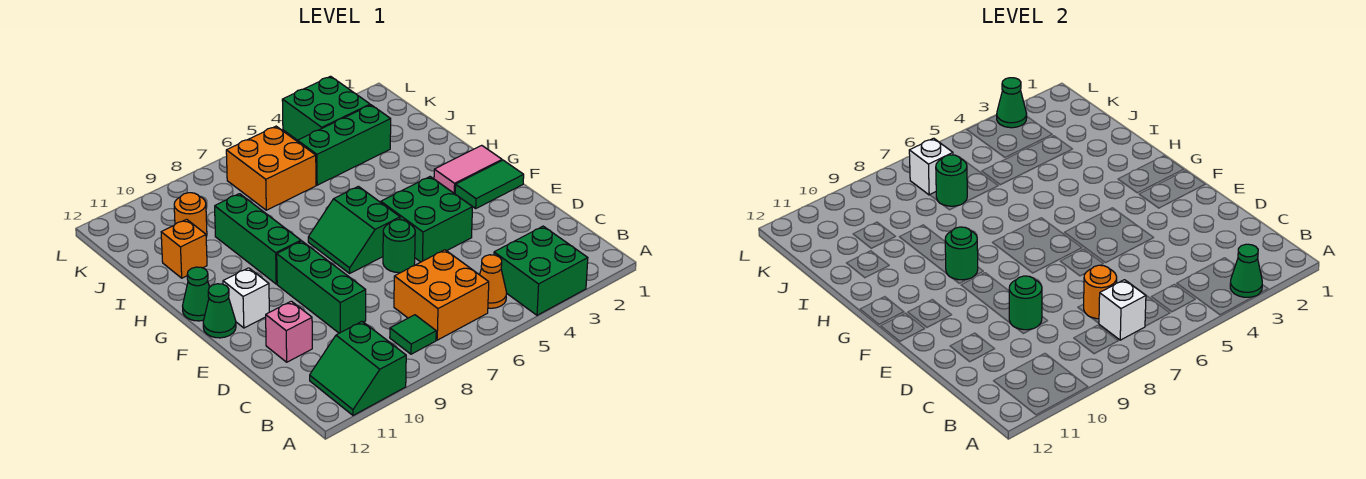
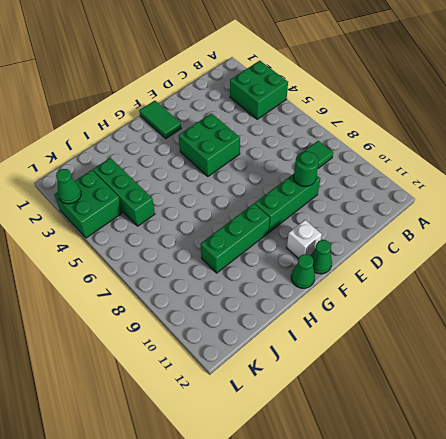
none -> green 2x2 slope [310,321,406,415]
none -> orange 1x1 cone [480,255,507,308]
none -> orange 2x2 brick [394,250,489,340]

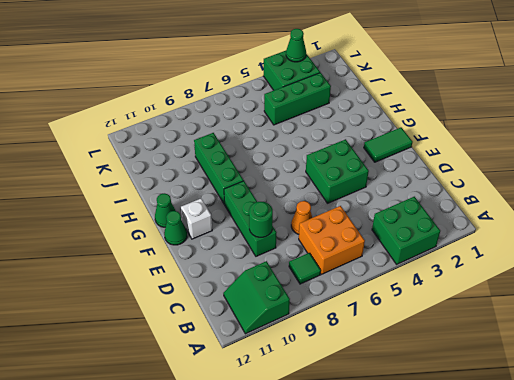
orange 1x1 cone [291,201,312,234] -> orange 1x1 cone moved to [480,255,507,308]
none -> pink 1x1 brick [266,301,312,362]
none -> green 1x1 round brick [383,220,415,273]
none -> green 2x2 slope [308,186,400,273]

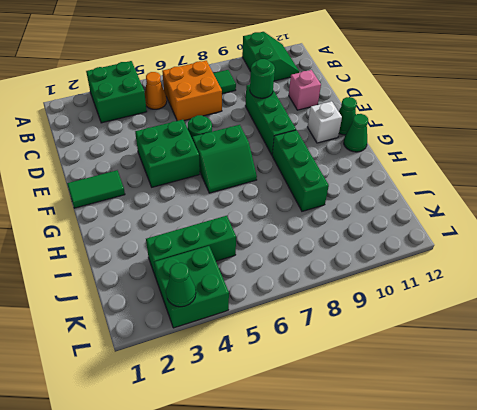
green 2x2 slope [192,125,257,193] -> green 2x2 slope turned to [308,186,400,273]
none -> pink 1x2 tile [434,145,502,193]
none -> orange 1x1 brick [161,219,207,278]
none -> orange 2x2 brick [226,126,316,210]

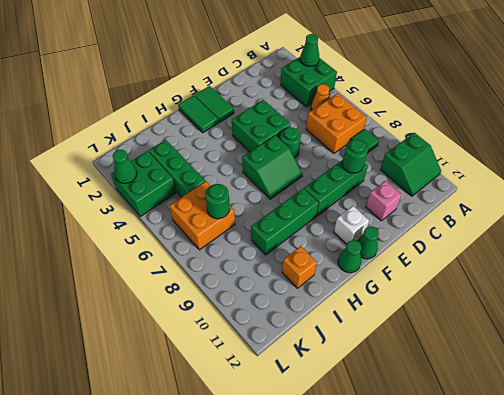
green 1x2 tile [178,95,218,133] -> pink 1x2 tile [434,145,502,193]
none -> orange 1x1 round brick [174,193,207,237]
none -> white 1x1 brick [1099,280,1146,340]
none -> orange 1x1 round brick [1084,265,1117,319]

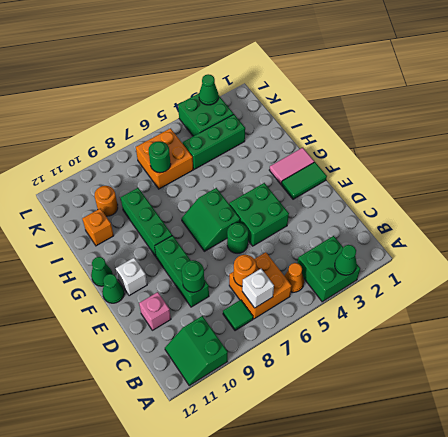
none -> green 1x1 round brick [945,227,978,280]
none -> white 1x1 brick [909,138,953,195]

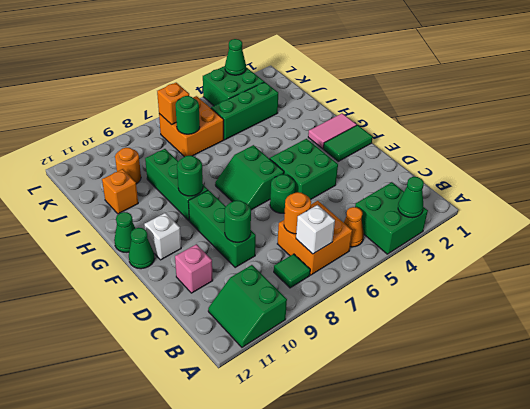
orange 1x1 brick [157,83,189,125] -> white 1x1 brick [909,138,953,195]

